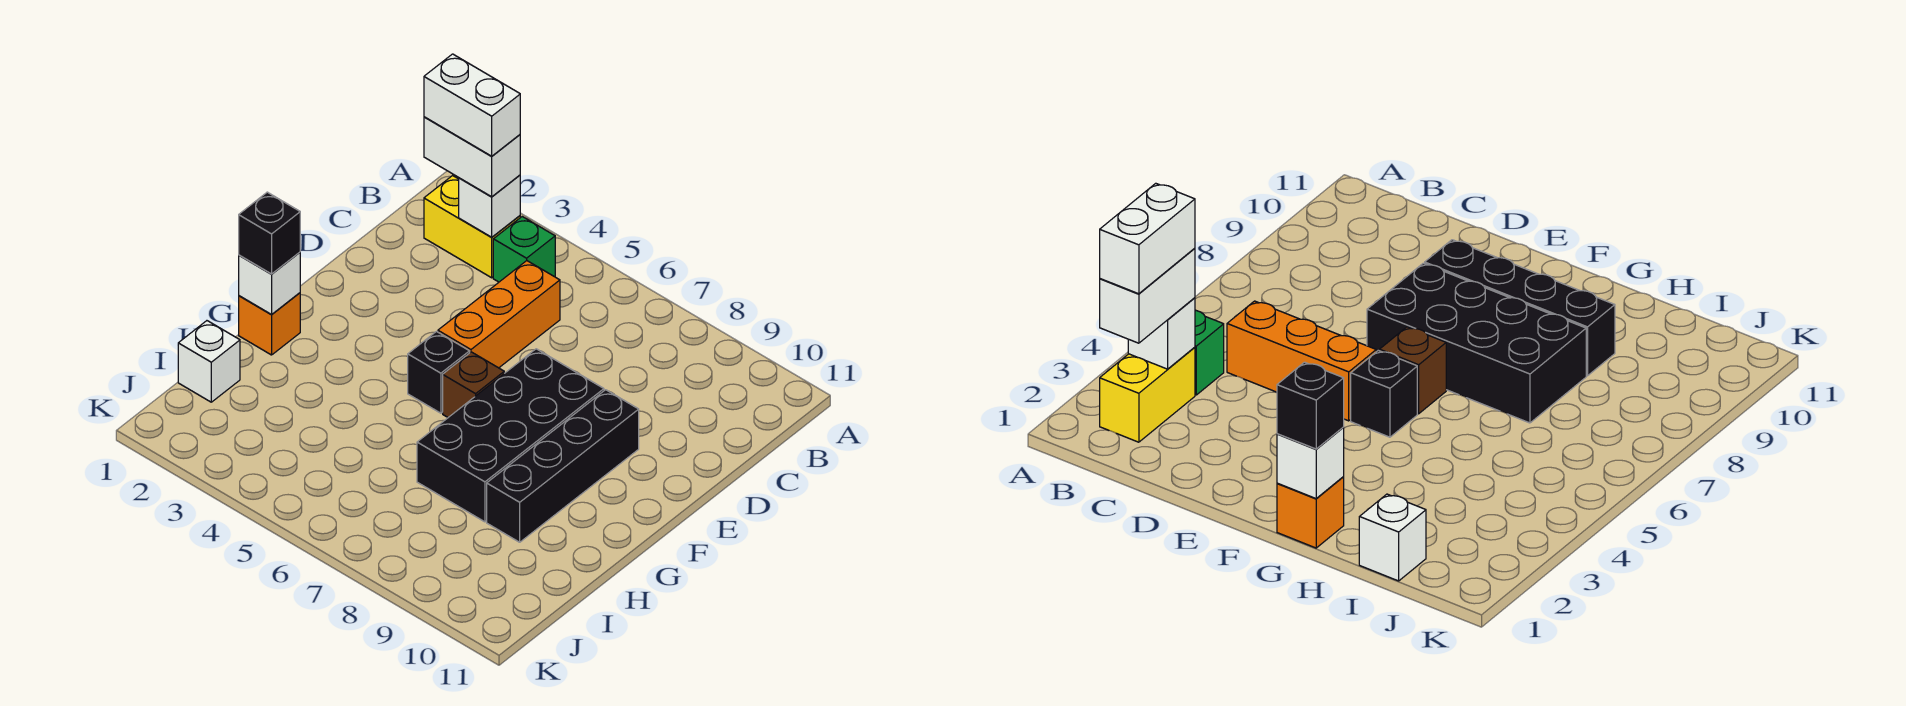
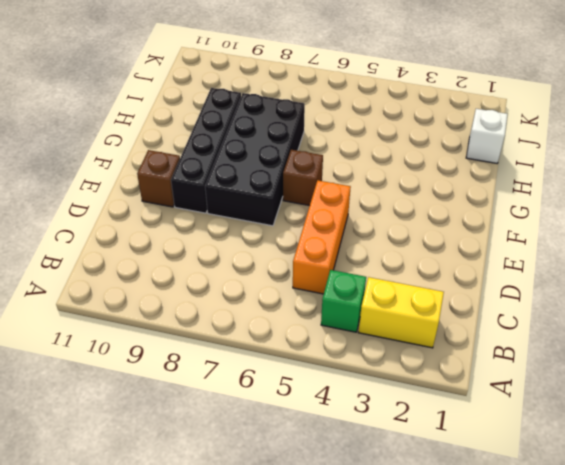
brown 1x1 brick [137,150,180,207] -> none
none -> black 1x1 brick [408,332,470,413]
none -> orange 1x1 brick [239,293,300,355]
none -> white 1x1 brick [459,175,520,237]

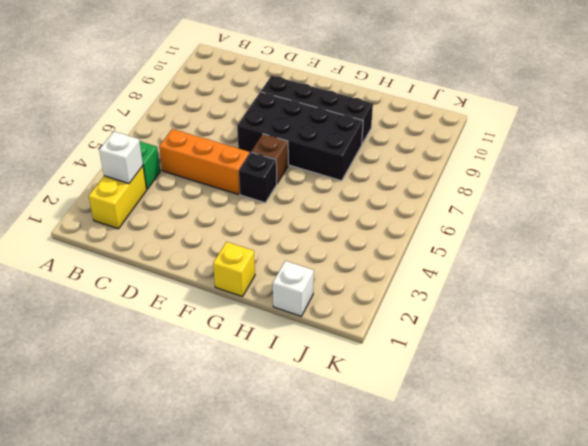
yellow 1x1 brick [213,242,255,297] -> orange 1x1 brick [239,293,300,355]
none -> white 1x1 brick [239,252,300,315]
none -> white 1x2 brick [424,117,520,197]
none -> black 1x1 brick [239,192,300,274]

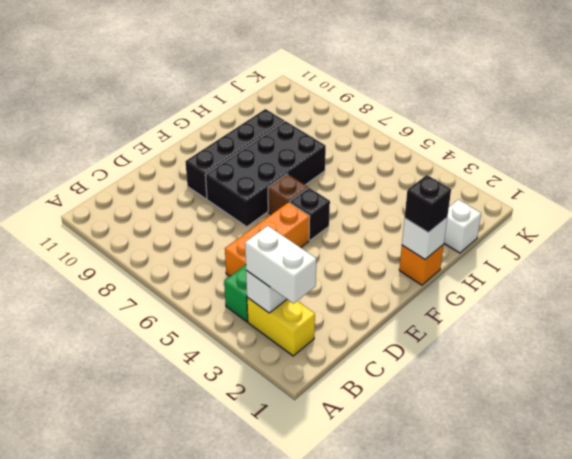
none -> white 1x2 brick [424,54,520,156]

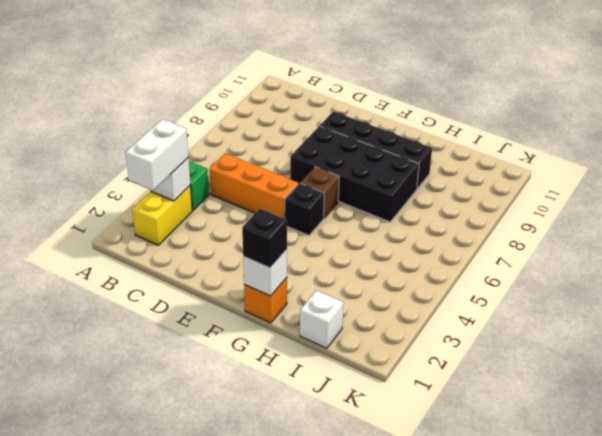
none -> white 1x2 brick [424,54,520,156]

